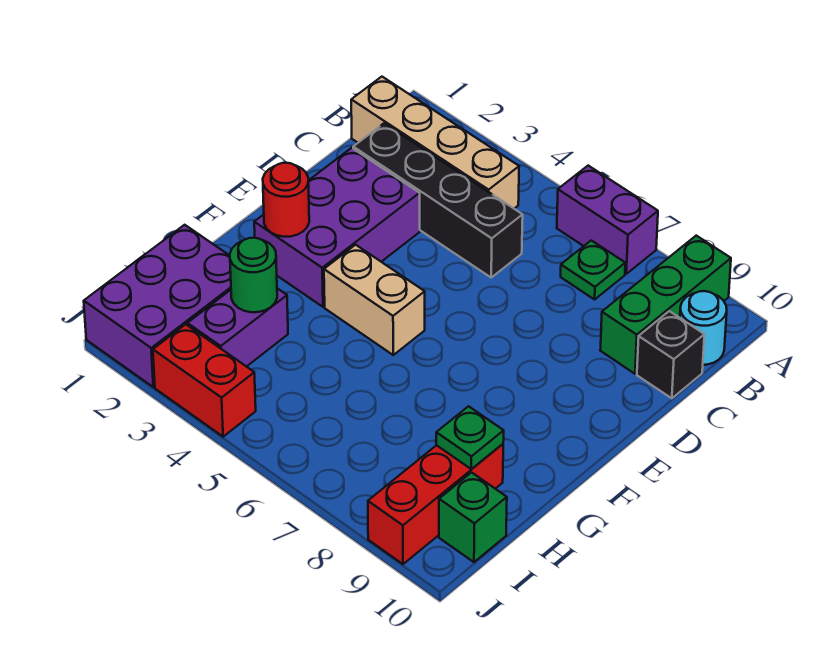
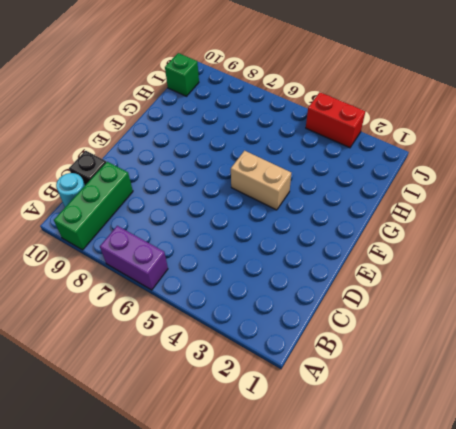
none -> tan 1x4 brick [351,77,519,208]
none -> green 1x1 plate [561,240,625,299]
none -> black 1x4 brick [353,123,523,277]

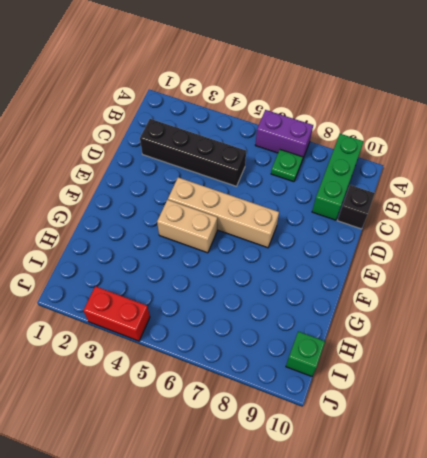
tan 1x4 brick [168,177,279,248] -> tan 1x4 brick moved to [351,77,519,208]
none -> cyan 1x1 round brick [680,291,727,365]
none -> purple 2x3 brick [254,148,420,307]
none -> purple 2x3 brick [84,225,231,387]

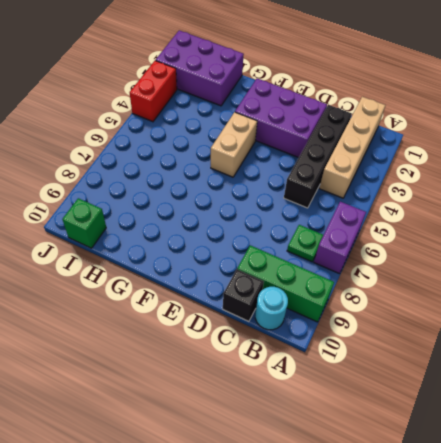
none -> purple 1x2 brick [187,288,288,367]
none -> red 1x3 brick [368,444,503,564]
none -> red 1x1 round brick [263,163,309,237]

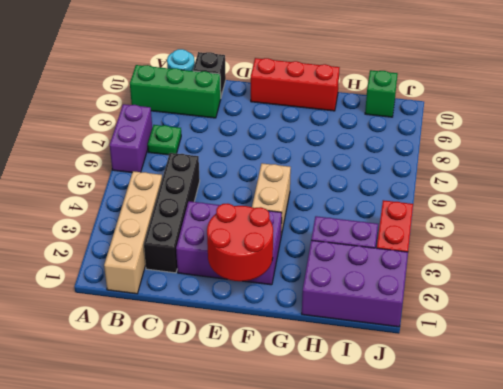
red 2x2 round brick [207,204,273,281] -> red 1x1 round brick [263,163,309,237]
red 1x3 brick [251,58,340,111] -> red 1x3 brick moved to [368,444,503,564]
none -> green 1x1 round brick [230,238,277,312]
none -> green 1x1 plate [436,406,504,469]

